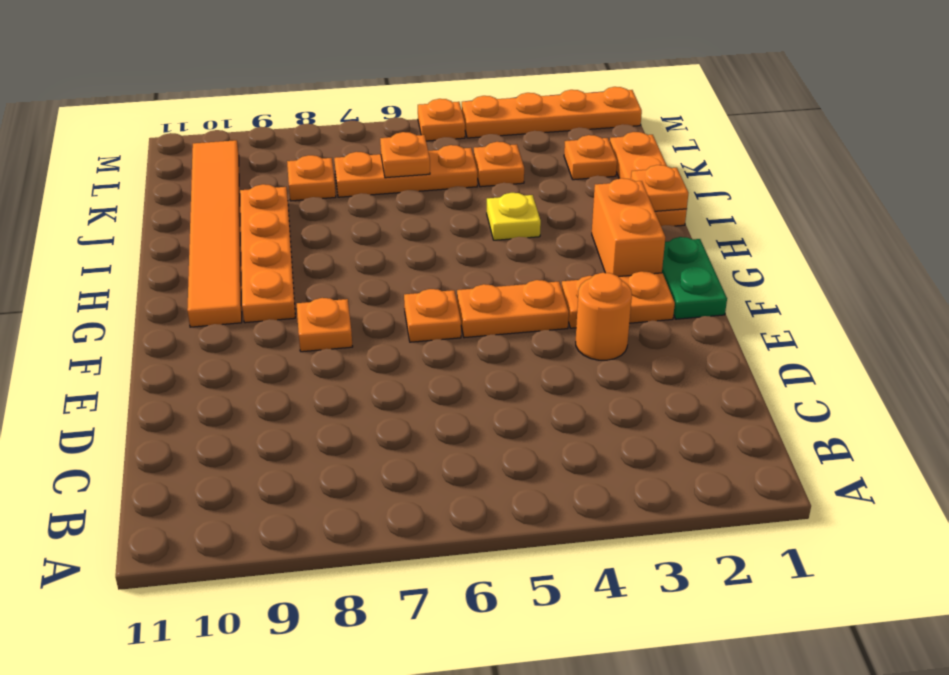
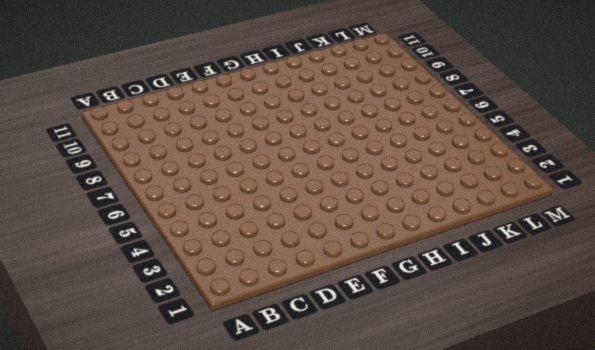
none -> orange 1x1 round brick [576,273,632,360]
none -> green 1x2 plate [662,237,727,319]
none -> orange 1x2 plate [562,271,675,328]

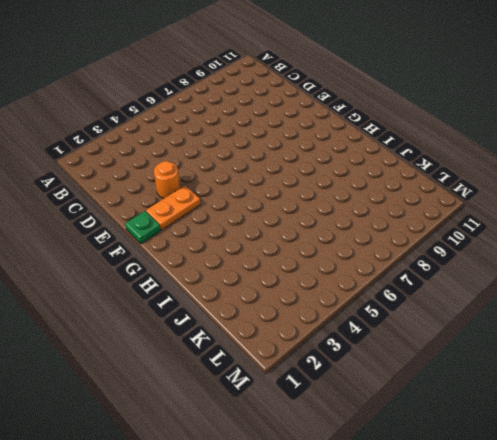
green 1x1 plate [125,211,161,244] -> green 1x2 plate [662,237,727,319]
none -> orange 1x2 plate [457,280,569,338]
none -> orange 1x1 plate [404,289,461,342]
none -> orange 1x1 plate [297,298,353,352]

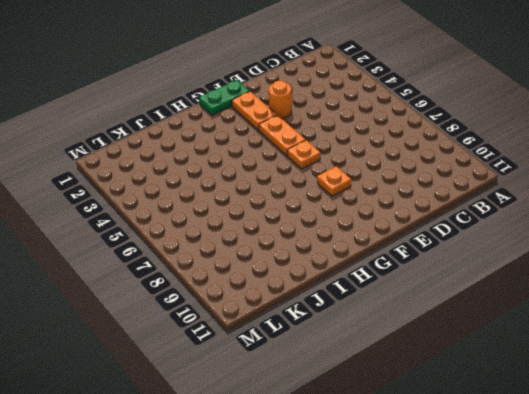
none -> orange 1x2 brick [592,178,665,277]
none -> orange 1x4 plate [240,184,295,323]
none -> orange 1x6 tile [187,140,242,327]

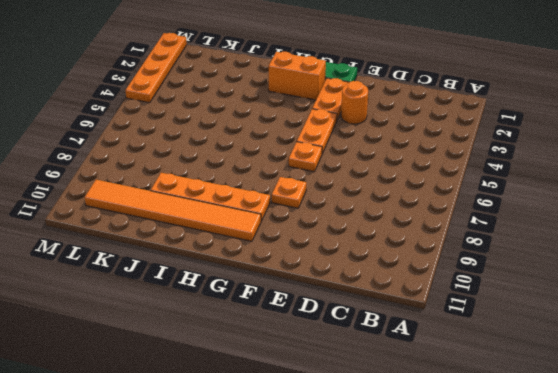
none -> orange 1x3 plate [610,132,687,226]
none -> yellow 1x1 plate [487,193,541,240]
none -> orange 1x1 plate [564,135,617,180]

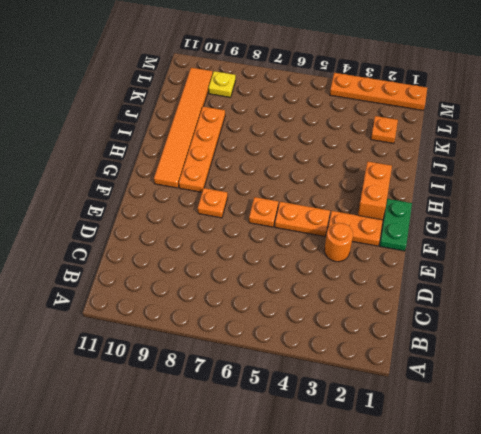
yellow 1x1 plate [208,71,236,97] -> yellow 1x1 plate moved to [487,193,541,240]
none -> orange 1x3 plate [610,132,687,226]
none -> orange 1x1 plate [474,142,524,187]
none -> orange 1x3 plate [334,145,477,197]

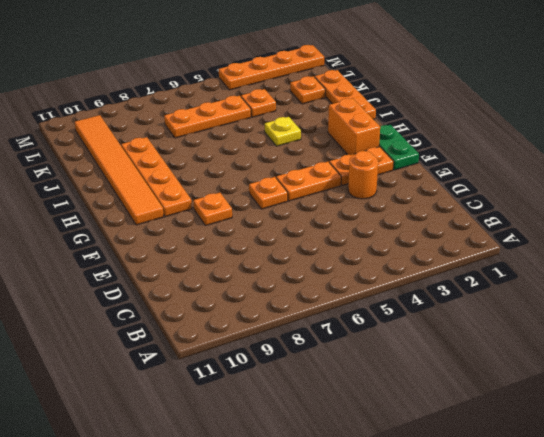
none -> orange 1x1 plate [287,155,336,201]
none -> orange 1x1 plate [418,99,465,141]
none -> orange 1x1 plate [631,165,688,211]

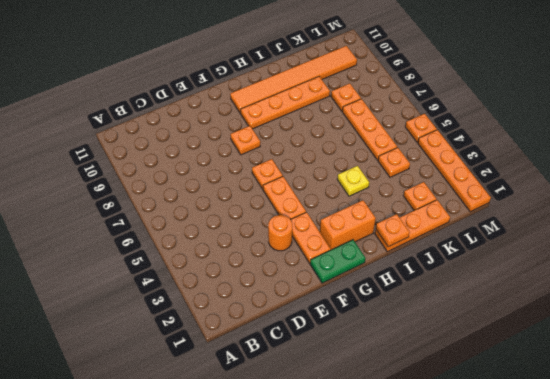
none -> orange 1x1 plate [380,132,430,178]

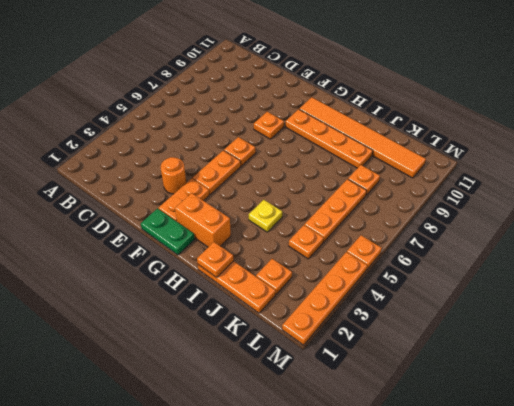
none -> orange 1x1 plate [380,132,430,178]

